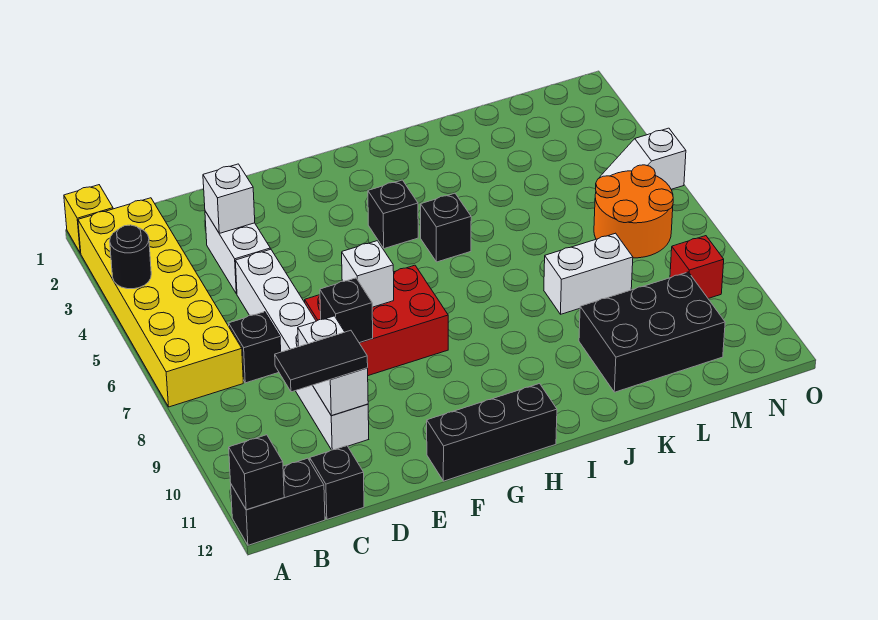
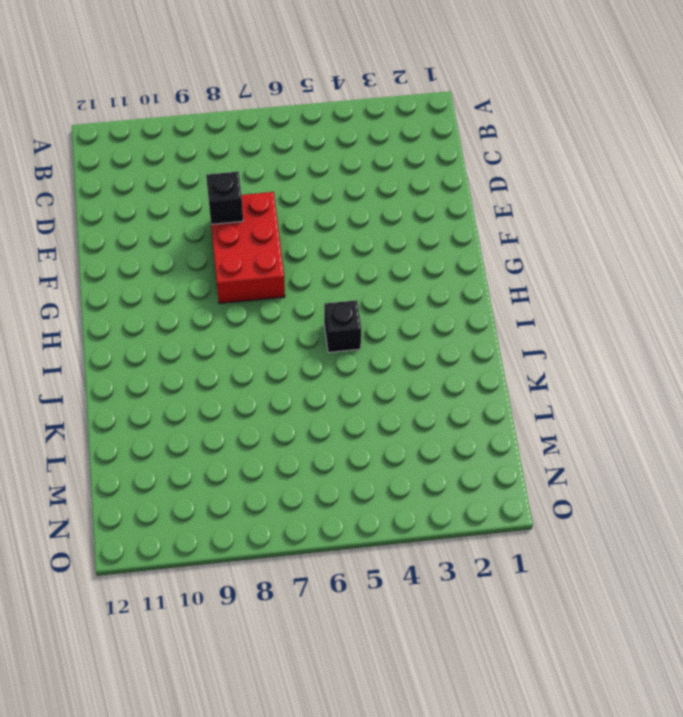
none -> yellow 1x1 brick [64,185,113,253]
none -> yellow 2x6 brick [78,198,243,407]
none -> black 1x2 brick [231,458,325,545]

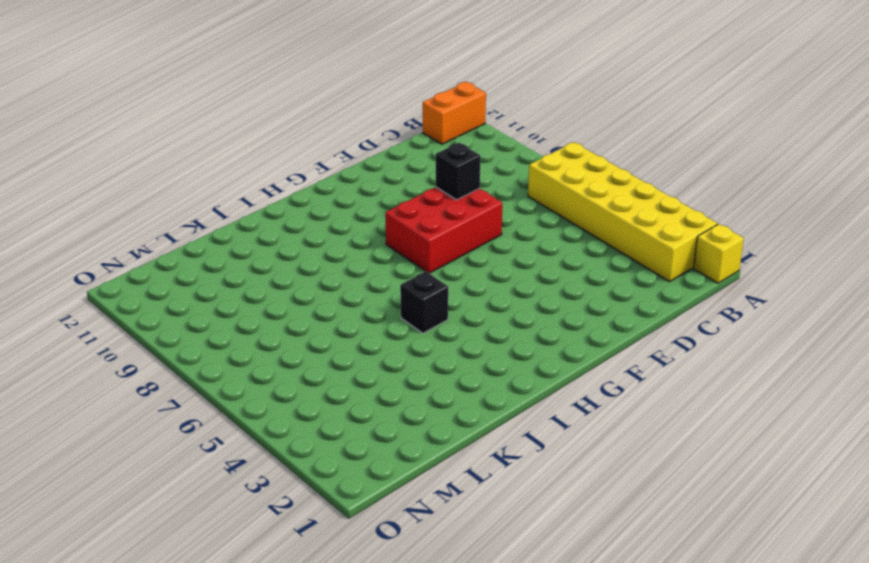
orange 1x2 brick [423,82,486,144] -> black 1x2 brick [231,458,325,545]
none -> black 1x1 brick [229,312,281,383]
none -> black 1x1 brick [310,446,364,519]
none -> white 1x2 brick [205,211,270,294]

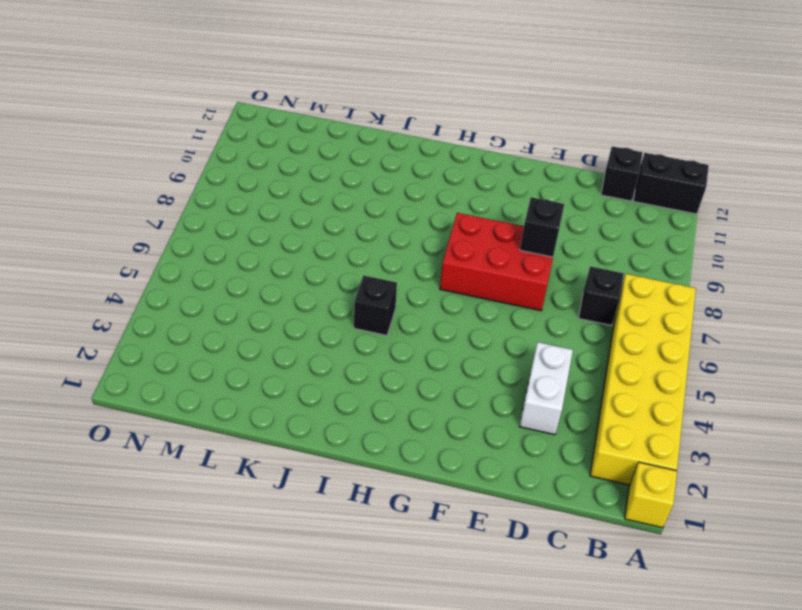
none -> white 1x6 brick [235,249,369,450]
none -> black 1x3 brick [427,384,557,481]
none -> black 1x1 brick [368,180,418,249]

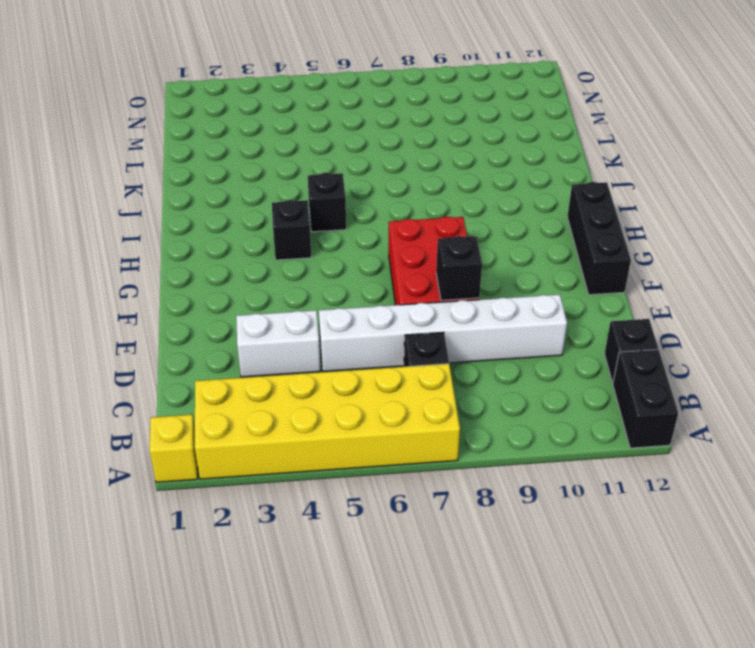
none -> white 1x2 brick [544,233,633,314]
none -> black 2x3 brick [579,272,725,392]
none -> orange 2x2 round brick [594,165,673,258]

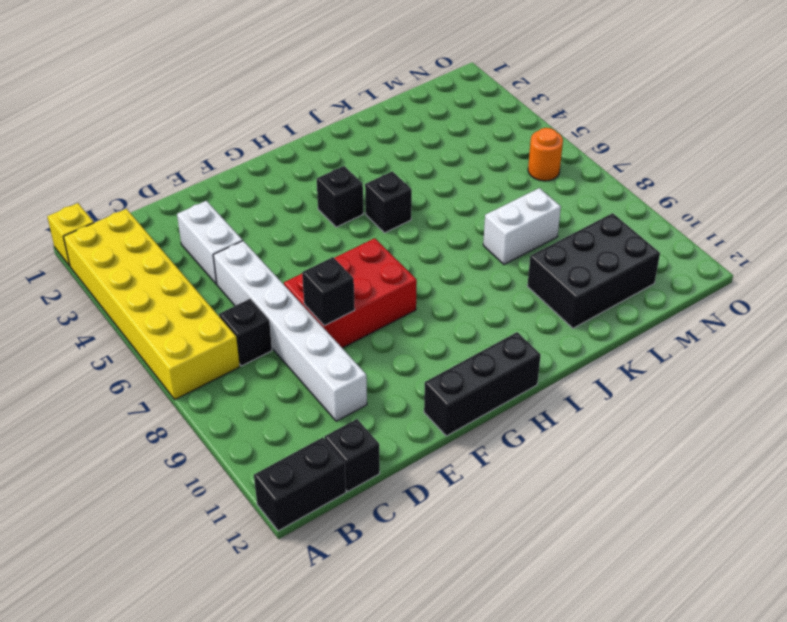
orange 1x1 round brick [528,128,563,181] -> orange 2x2 round brick [594,165,673,258]
none -> white 1x2 slope [599,128,686,189]
none -> red 1x1 brick [670,236,724,298]
none -> black 1x1 round brick [110,225,151,289]

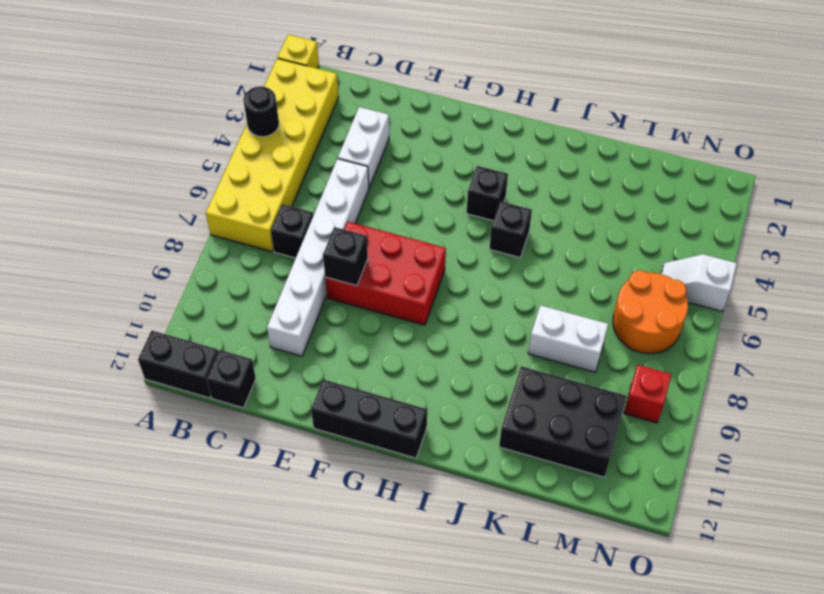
none -> black 1x1 brick [229,435,284,510]
none -> white 1x1 brick [203,164,255,233]
none -> white 1x2 brick [298,316,368,416]

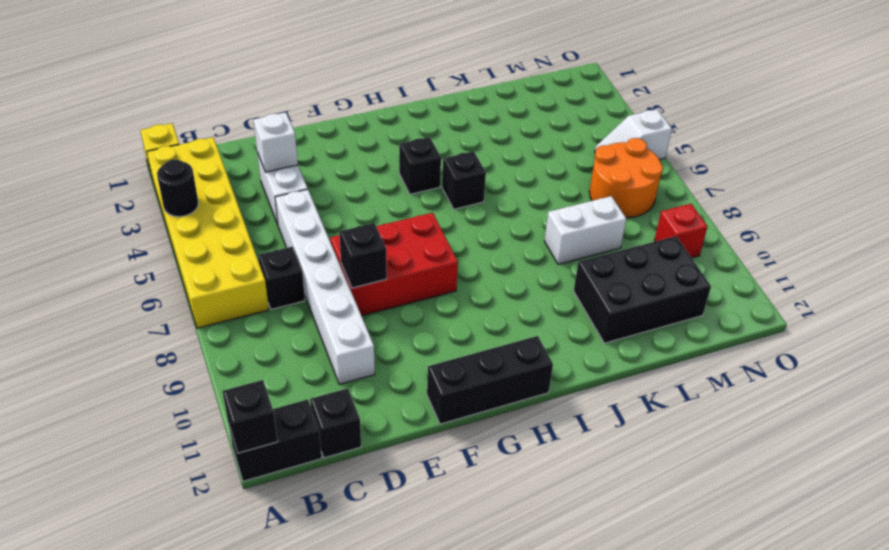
none -> white 1x2 brick [298,316,368,416]
none -> white 1x1 brick [342,241,394,307]
none -> black 1x2 tile [275,330,368,392]

